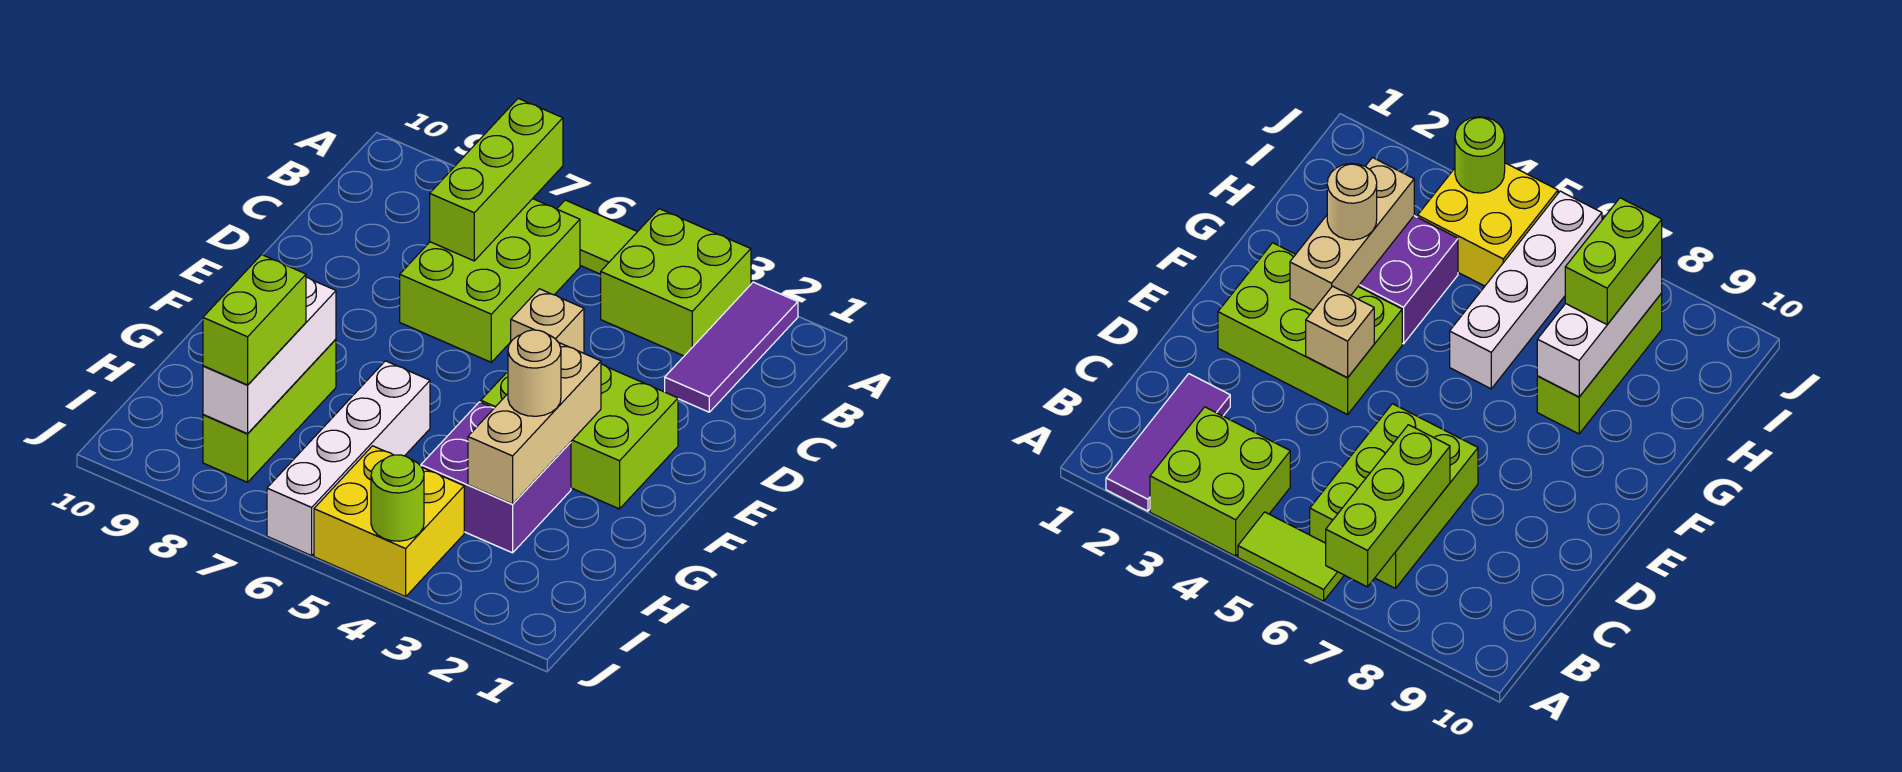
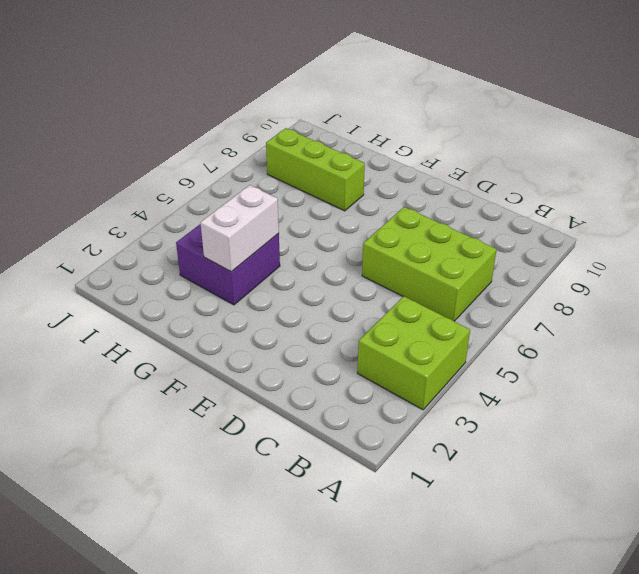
white 1x2 brick [200,185,279,272] -> tan 1x3 brick [468,343,601,504]
none -> purple 1x3 tile [665,282,798,412]
none -> lime 1x2 tile [557,200,637,274]
none -> lime 2x3 brick [481,364,678,509]

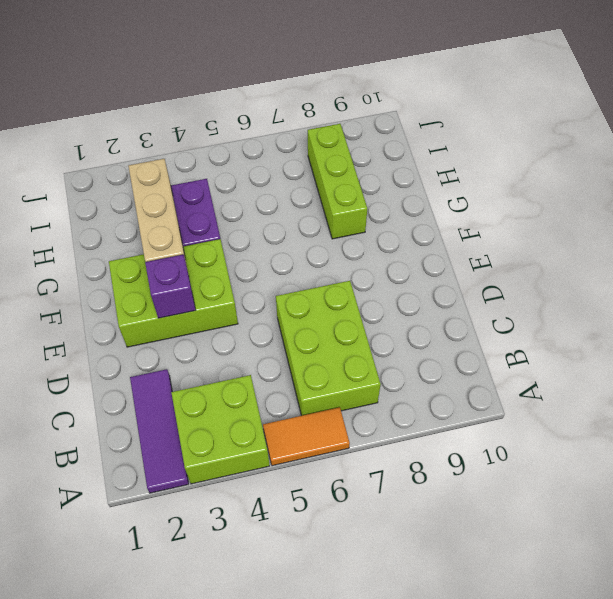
orange 1x2 tile [263,407,350,466] -> lime 1x2 tile [557,200,637,274]
purple 1x1 brick [145,255,196,318] -> none
none -> white 1x4 brick [267,361,430,556]
none -> yellow 2x2 brick [314,446,464,597]
none -> lime 1x3 brick [430,98,563,261]

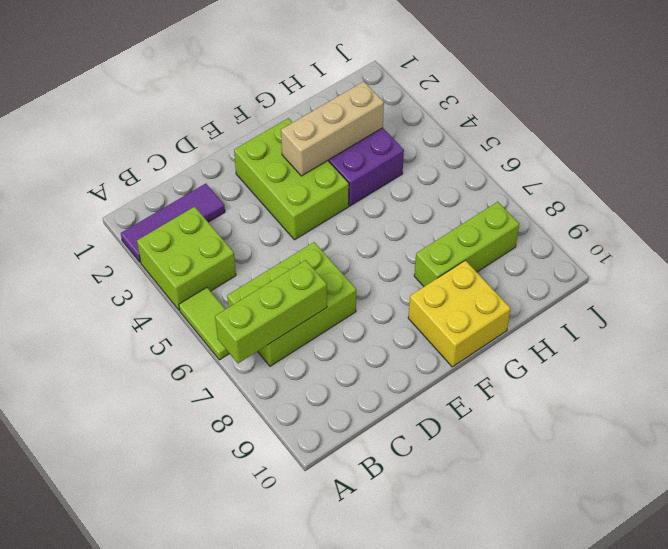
yellow 2x2 brick [408,260,511,367] -> yellow 2x2 brick moved to [314,446,464,597]
none -> white 1x4 brick [267,361,430,556]
none -> tan 1x1 brick [511,289,584,353]
none -> white 1x3 brick [203,277,336,434]

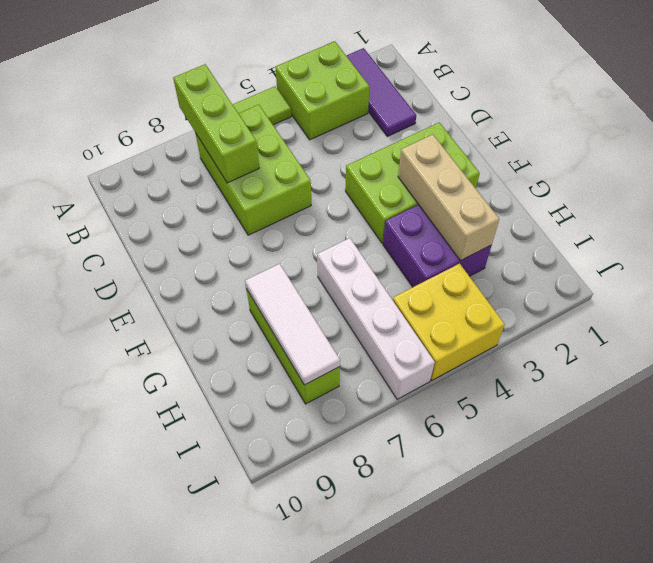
white 1x3 tile [245,264,340,385] -> white 1x3 brick [203,277,336,434]
none -> tan 1x1 brick [511,289,584,353]
none -> lime 1x1 round brick [371,455,424,541]
none -> tan 1x1 round brick [508,330,561,416]

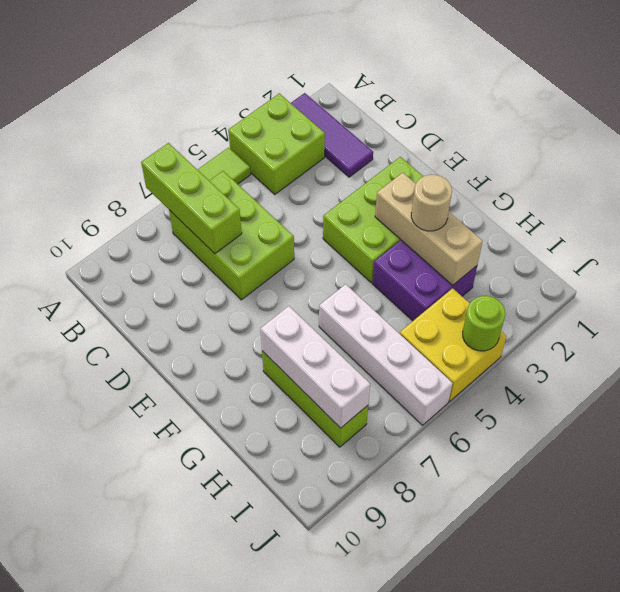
none -> tan 1x1 brick [511,289,584,353]
none -> lime 1x2 brick [203,255,306,385]

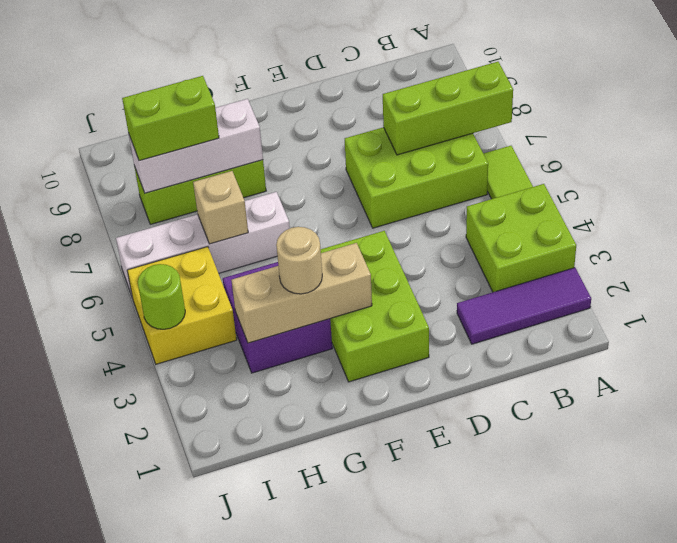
tan 1x1 brick [193,171,248,244] -> tan 1x1 brick moved to [511,289,584,353]

